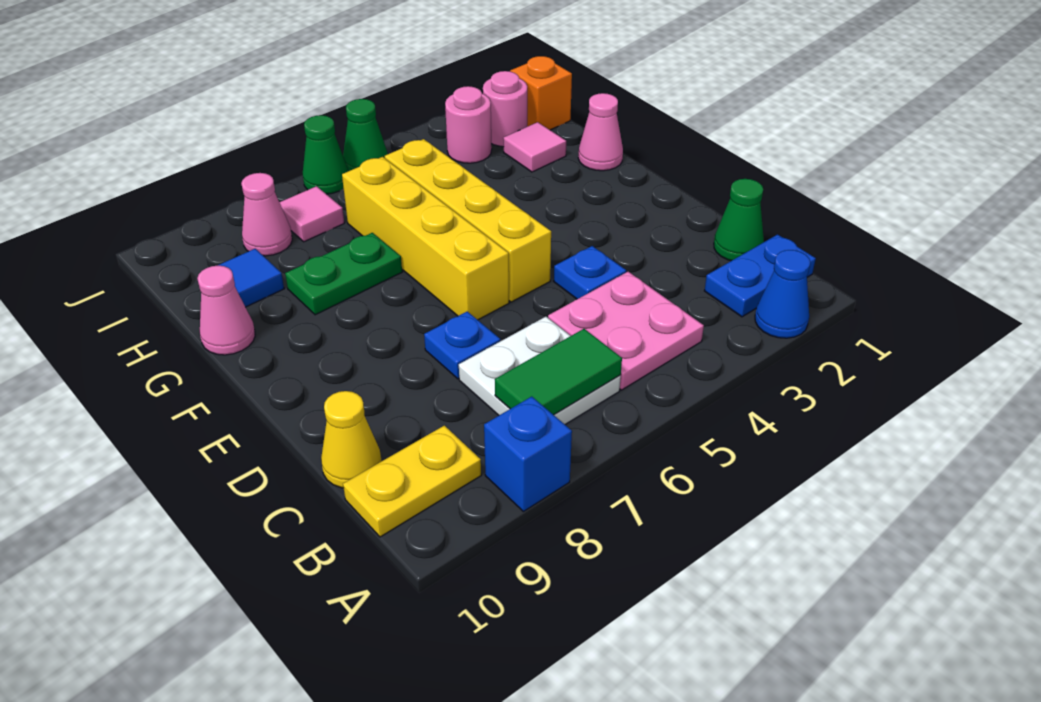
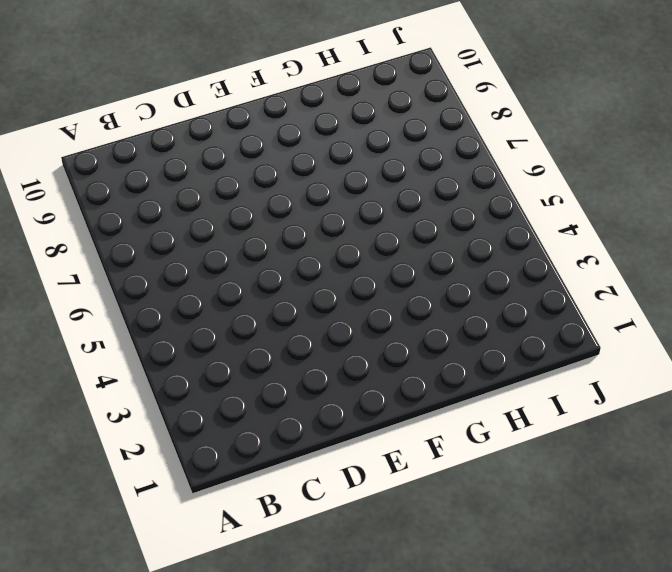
none -> blue 1x1 cone [755,250,810,338]
none -> blue 1x1 brick [484,397,572,512]
none -> blue 1x2 plate [704,234,816,317]

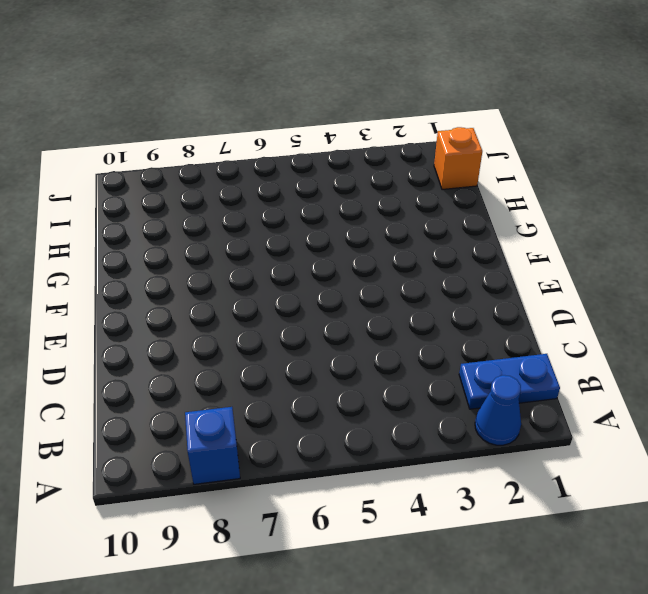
none -> pink 2x2 plate [548,272,704,390]
none -> white 2x2 plate [459,317,621,424]
none -> yellow 1x2 plate [343,426,481,537]

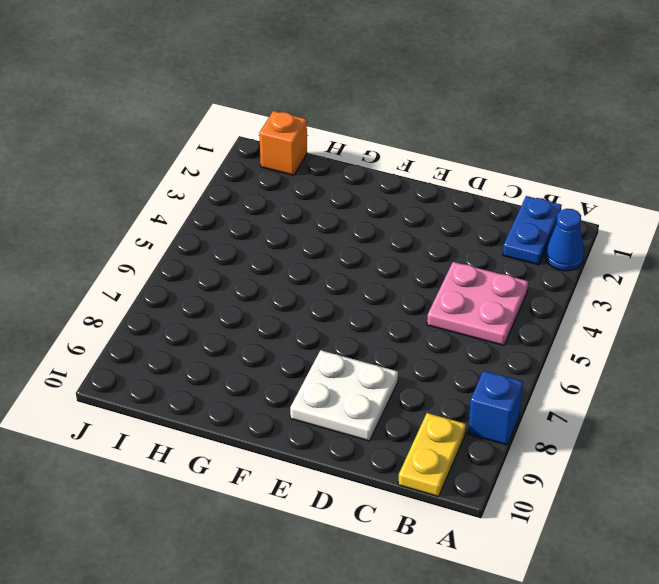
white 2x2 plate [290,350,398,441] -> white 2x2 plate moved to [459,317,621,424]
none -> green 1x1 cone [714,179,764,261]
none -> yellow 1x1 cone [321,391,382,488]
none -> blue 1x1 plate [554,246,626,299]

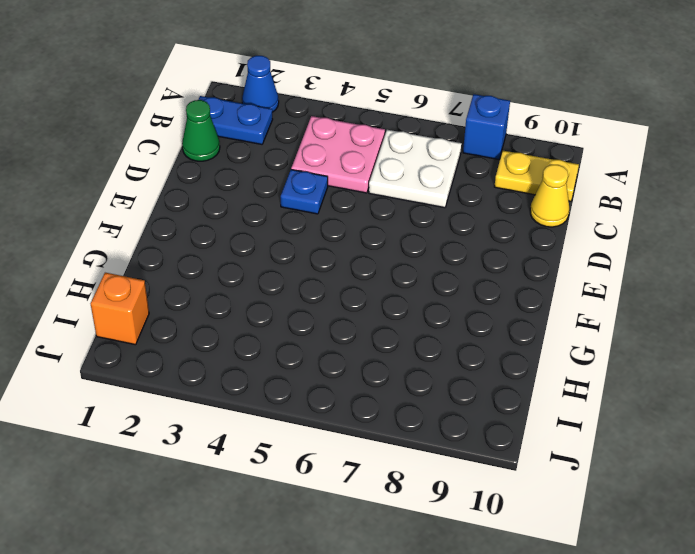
none -> blue 1x1 plate [424,311,500,379]
none -> yellow 1x4 brick [385,139,551,302]
none -> yellow 1x4 brick [342,157,509,320]

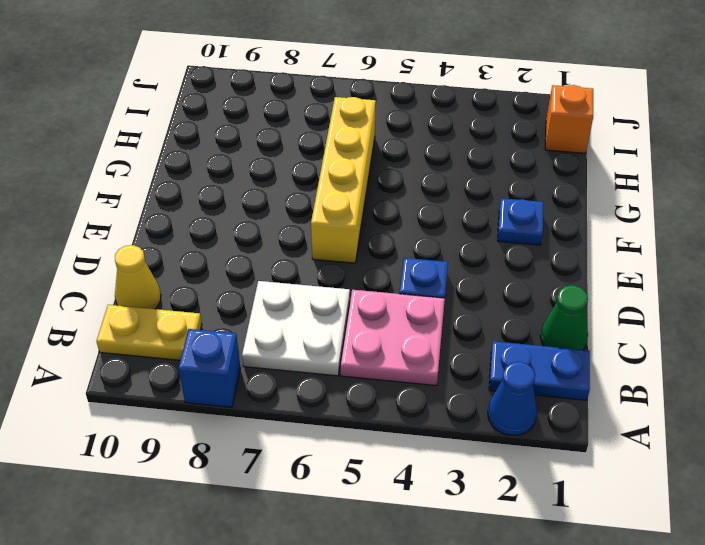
blue 1x1 plate [498,198,544,245] -> blue 1x1 plate moved to [424,311,500,379]
none -> yellow 1x4 brick [385,139,551,302]
none -> pink 1x1 cone [578,93,623,171]
none -> green 1x2 plate [285,233,402,315]

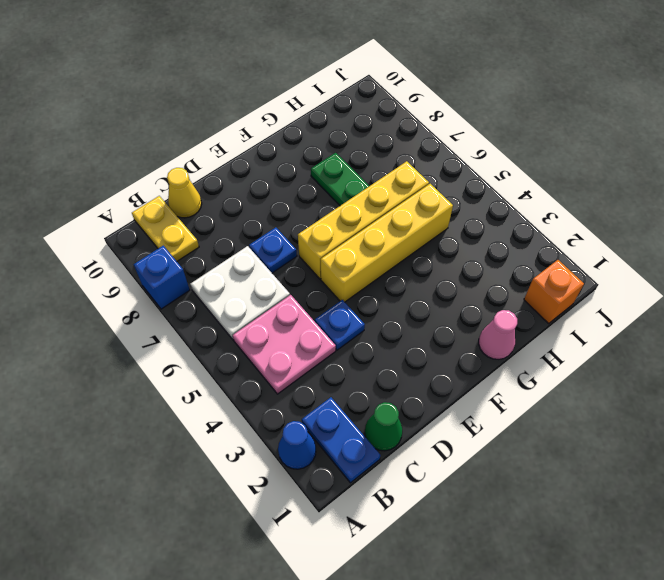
none -> pink 1x1 cone [197,266,255,355]
none -> pink 1x1 tile [503,122,566,172]
none -> blue 1x1 tile [217,249,284,307]

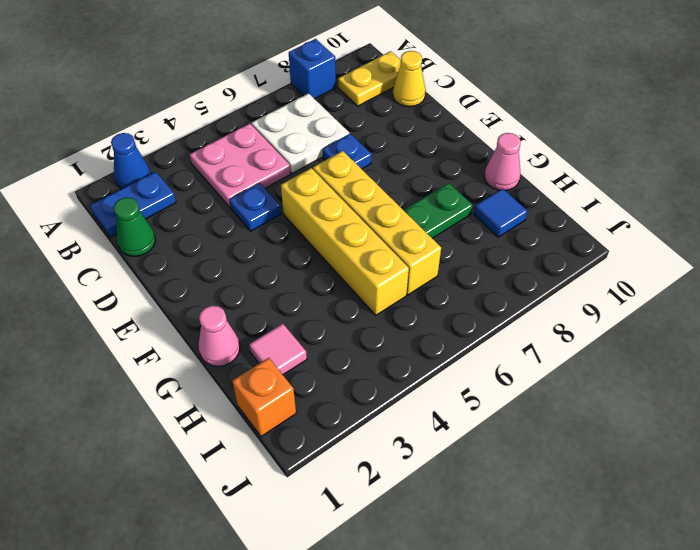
none -> pink 1x1 round brick [483,71,527,147]
none -> pink 1x1 round brick [445,86,492,163]
none -> pink 1x1 tile [279,186,344,242]

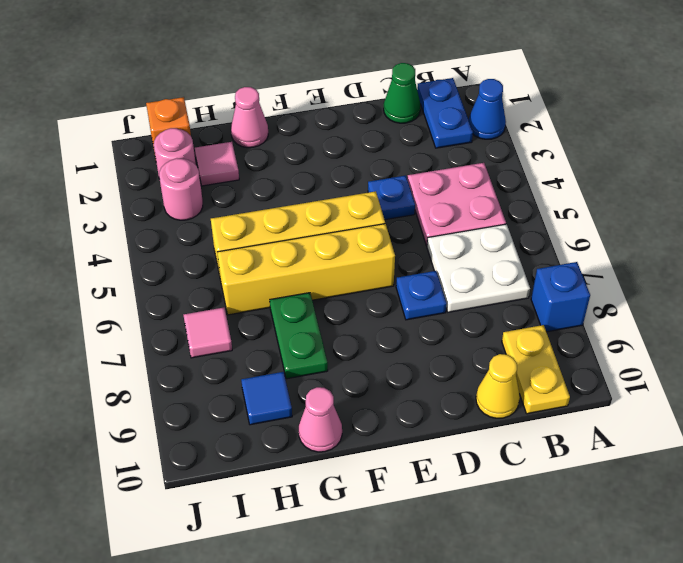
none -> pink 1x1 cone [241,173,292,256]
none -> green 1x1 cone [343,99,388,171]
none -> green 1x1 cone [303,115,348,194]

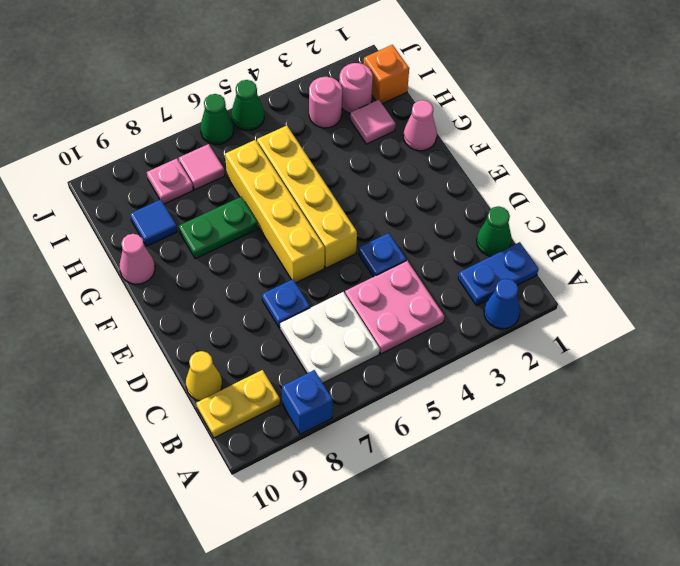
pink 1x1 plate [147,158,193,204] -> pink 1x1 cone [241,173,292,256]
none -> green 1x2 tile [495,329,622,415]

